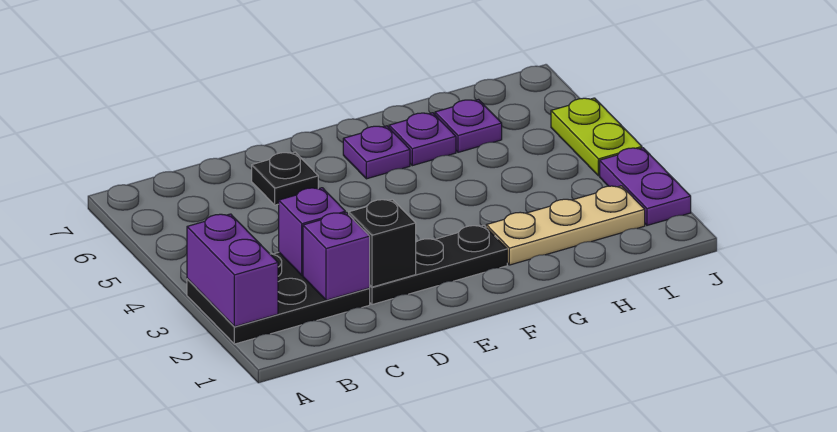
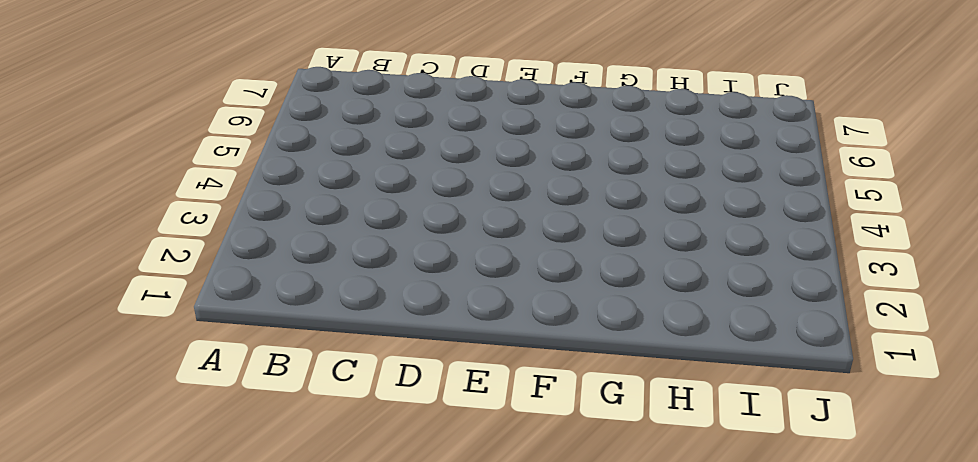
none -> black 2x3 plate [187,252,370,344]
none -> black 1x3 plate [370,225,507,305]
none -> black 1x1 plate [252,152,318,205]

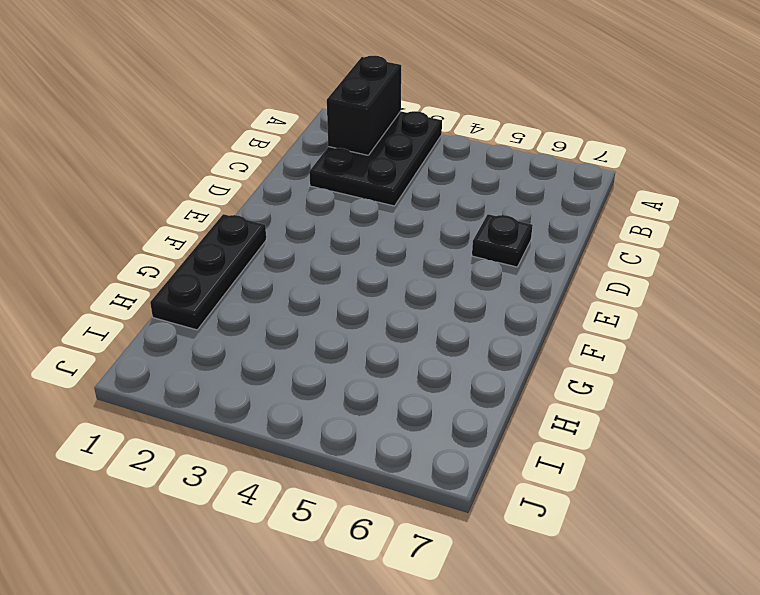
black 1x2 brick [327,56,401,155] -> purple 1x2 brick [187,214,278,327]
black 1x3 plate [150,214,266,330] -> black 1x3 plate moved to [370,225,507,305]
none -> purple 1x1 plate [343,126,410,179]
none -> tan 1x3 plate [486,186,645,265]
none -> purple 1x1 plate [389,113,456,166]

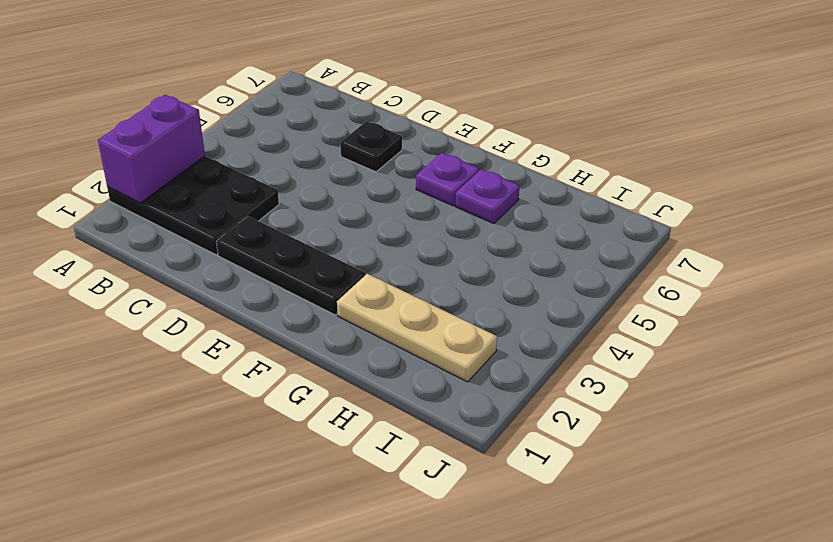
none -> purple 1x1 plate [435,100,502,152]
none -> purple 1x2 plate [600,148,691,225]
none -> lime 1x2 plate [551,98,642,176]

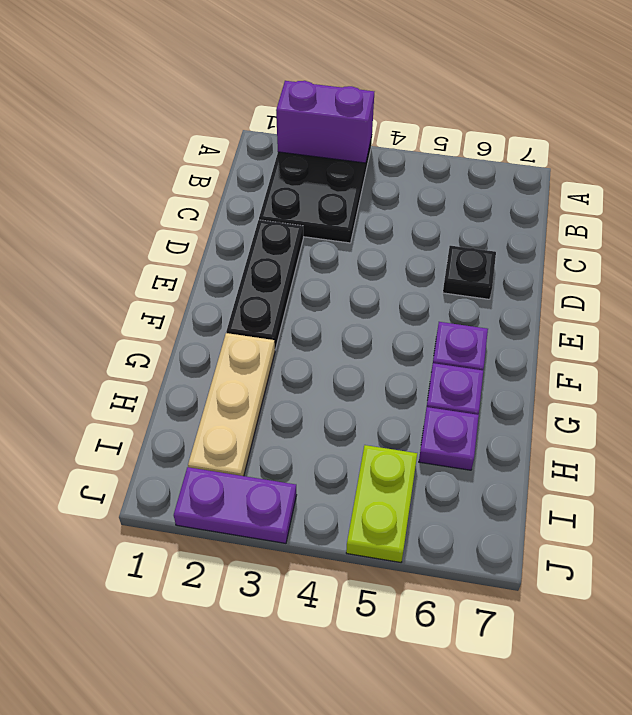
lime 1x2 plate [346,445,417,562] -> lime 1x2 plate turned to [551,98,642,176]
none -> purple 1x1 brick [303,213,370,300]
none -> purple 1x1 brick [279,188,345,275]
none -> black 1x1 brick [349,199,416,287]

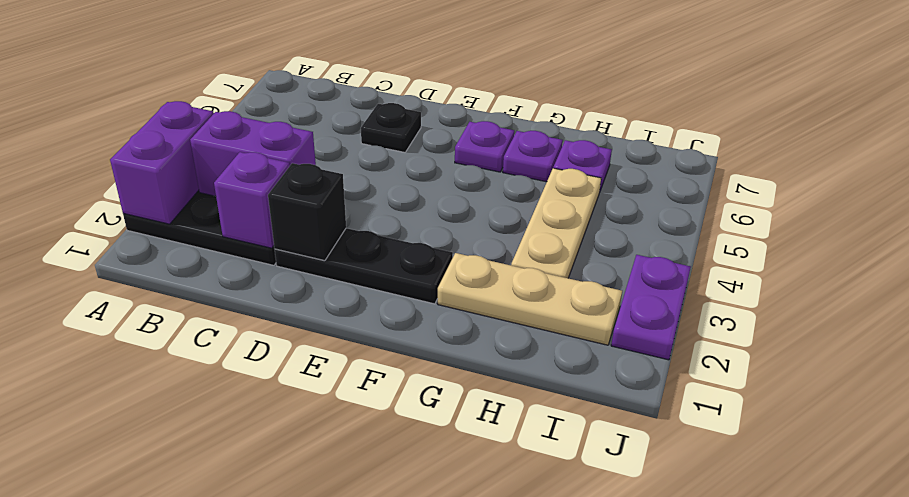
purple 1x2 brick [190,111,316,196] -> purple 1x1 brick [279,188,345,275]
tan 1x3 plate [511,168,601,278] -> none
none -> lime 1x2 plate [551,98,642,176]

